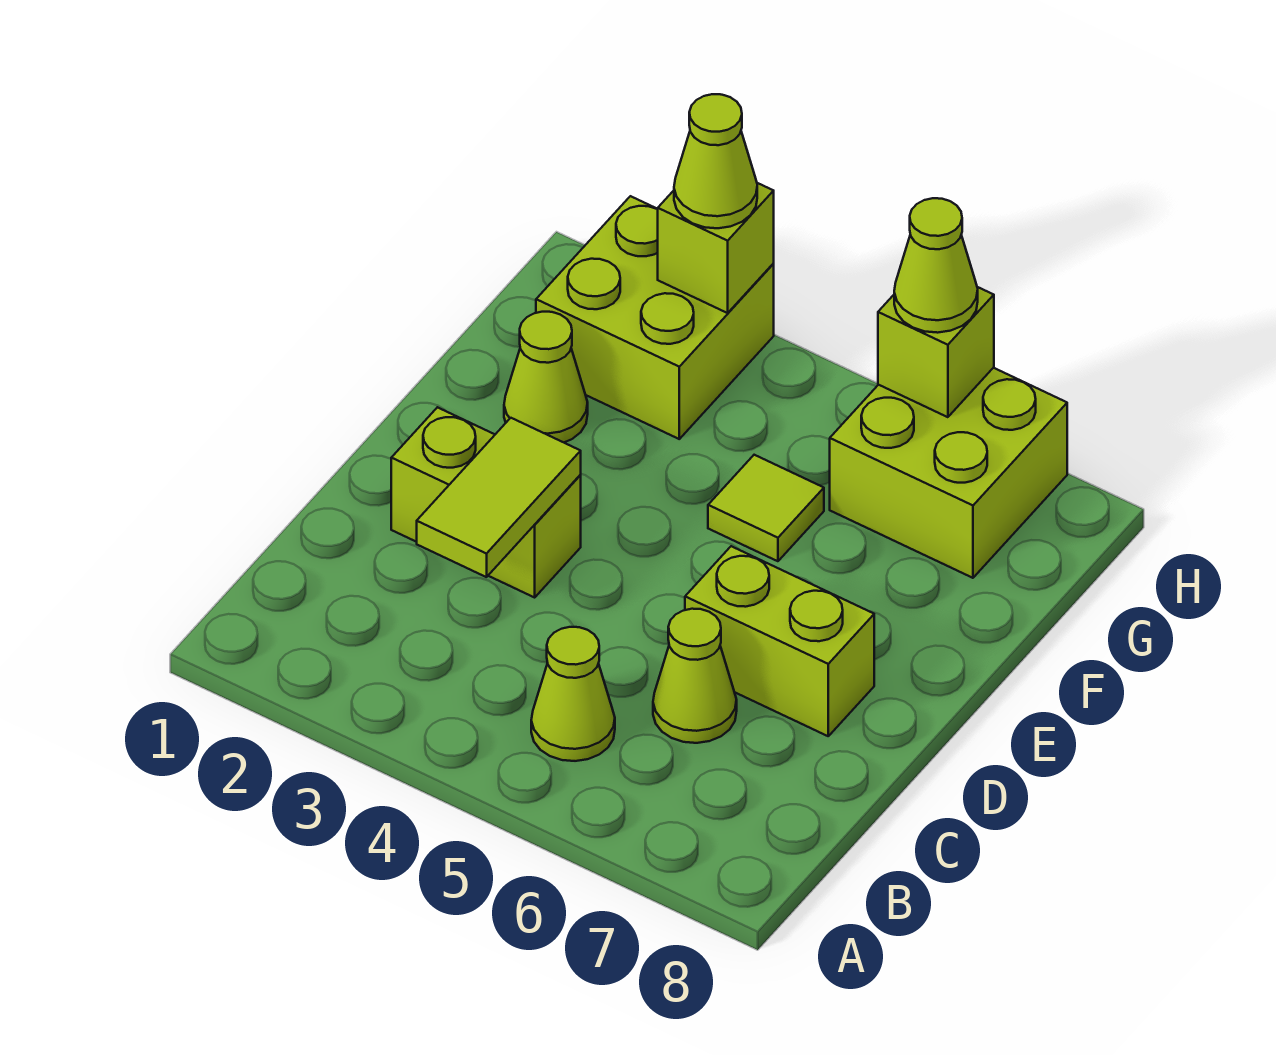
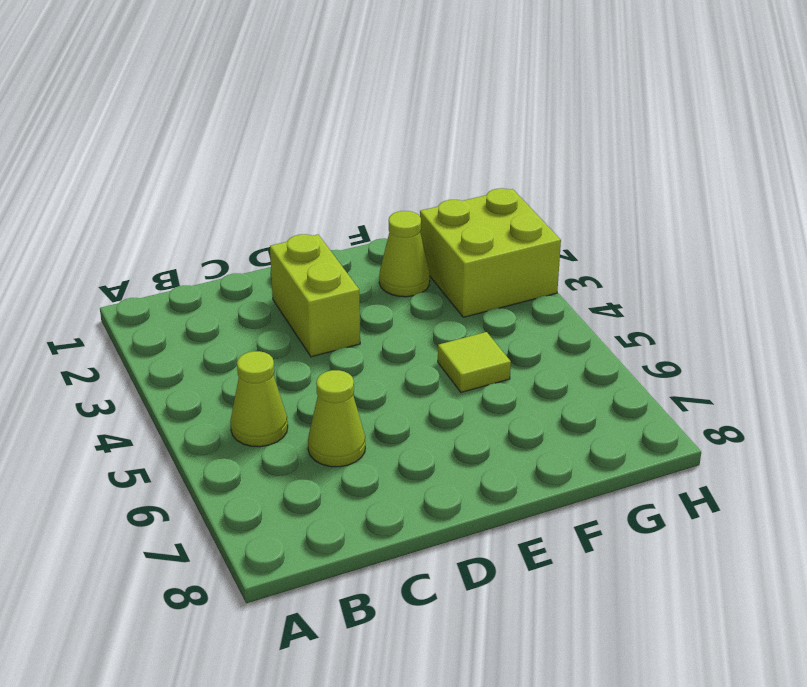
none -> lime 1x2 brick [685,546,874,736]
none -> lime 2x2 brick [830,368,1067,578]
none -> lime 1x2 tile [417,418,581,577]

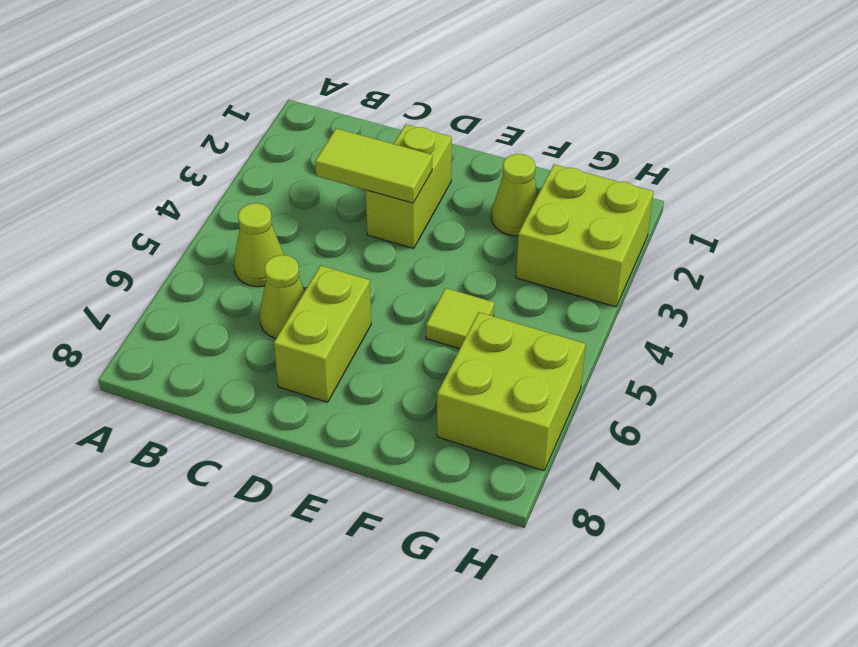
none -> lime 1x1 brick [658,183,774,313]
none -> lime 1x1 brick [878,287,994,417]
none -> lime 1x1 cone [674,94,757,228]

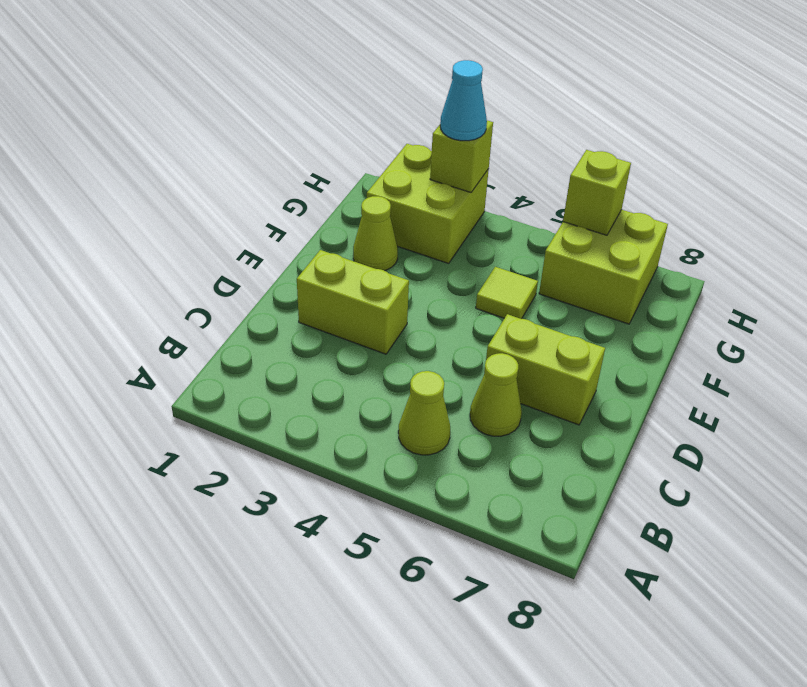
cyan 1x1 cone [440,60,487,141] -> lime 1x1 cone [674,94,757,228]
none -> lime 1x2 tile [417,418,581,577]
none -> lime 1x1 cone [894,198,978,333]

